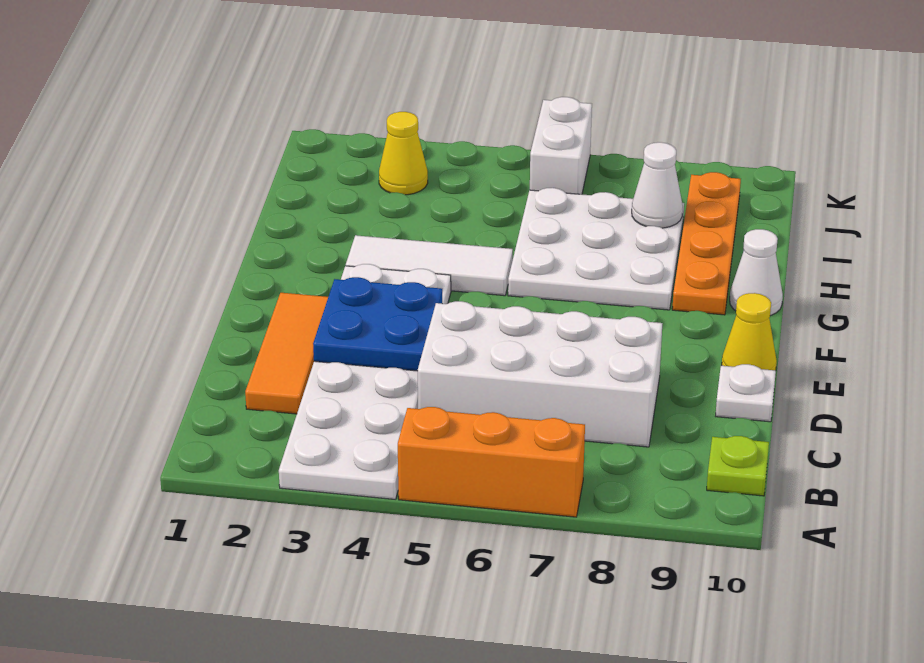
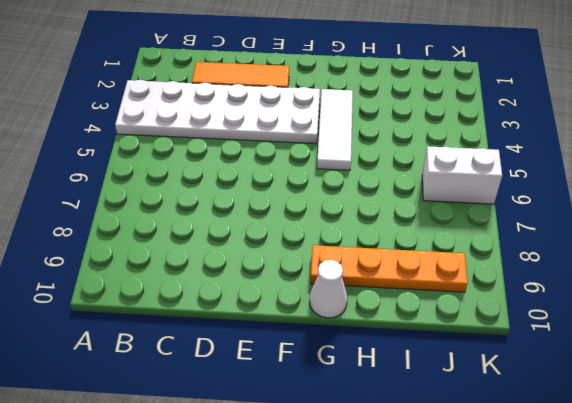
none -> orange 1x3 brick [398,407,585,517]
none -> lime 1x1 plate [707,436,769,496]
none -> white 2x4 brick [418,301,662,447]

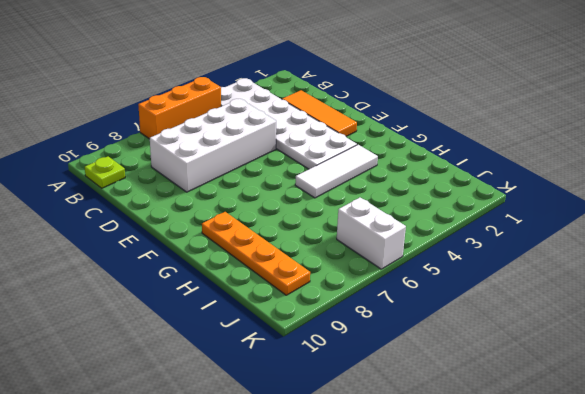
none -> white 1x1 plate [716,364,776,422]
none -> yellow 1x1 cone [722,293,777,370]
none -> white 3x3 plate [508,188,684,310]

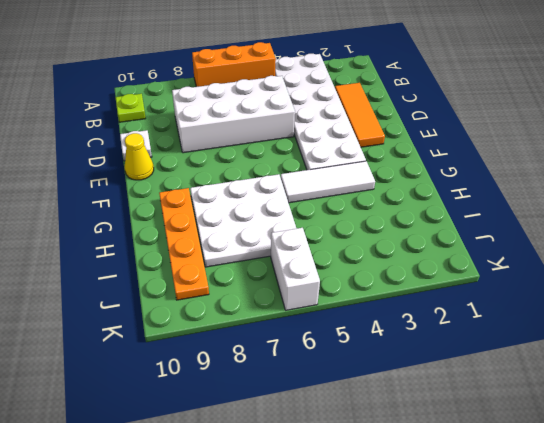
none -> white 1x1 cone [730,229,783,316]
none -> yellow 1x1 cone [379,112,428,195]
none -> blue 2x2 plate [313,277,442,371]

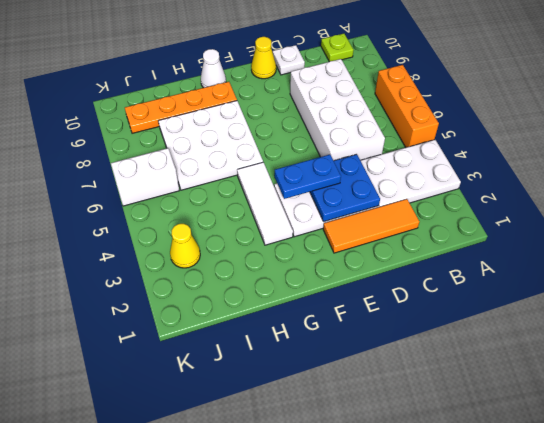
blue 1x2 plate [275,155,341,199] -> none
none -> white 1x1 cone [632,142,683,228]

